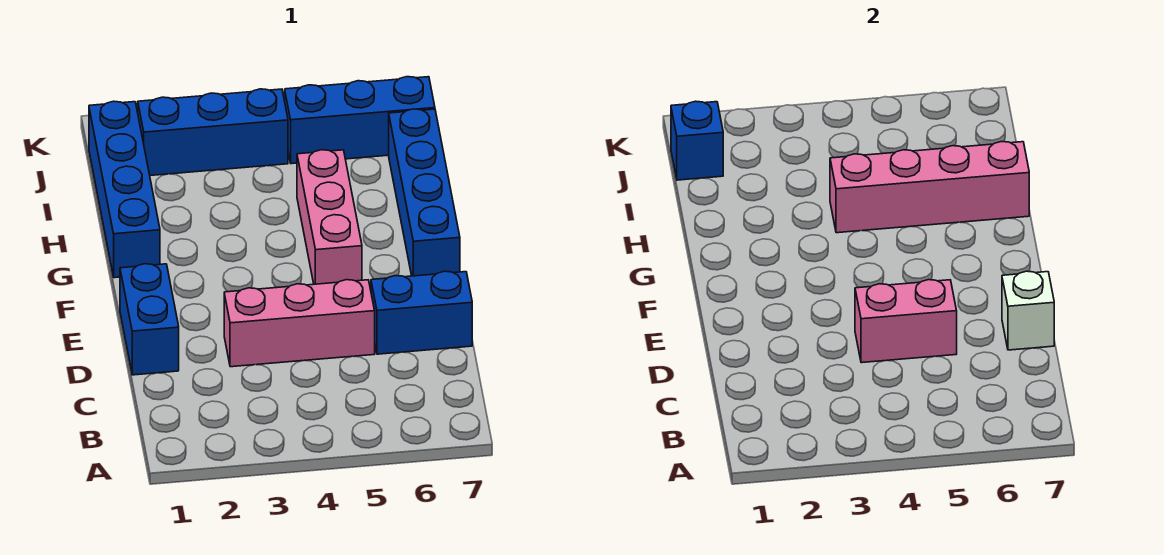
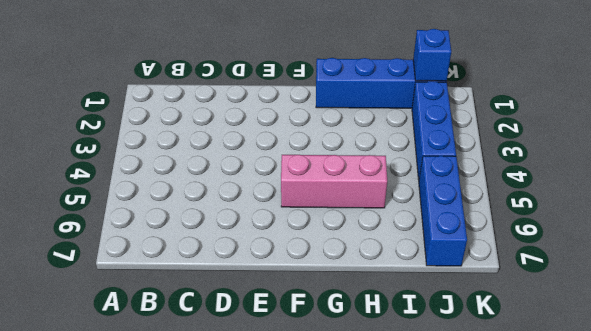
none -> blue 1x2 brick [120,264,179,375]
none -> pink 1x3 brick [224,280,375,367]
none -> blue 1x2 brick [371,271,472,354]

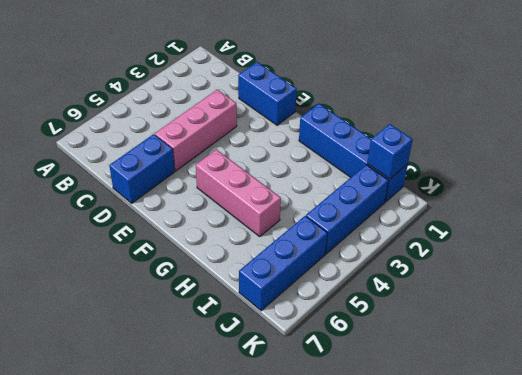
none -> blue 1x4 brick [389,109,460,276]
none -> pink 1x2 brick [855,280,957,363]
none -> white 1x1 brick [1002,271,1054,350]

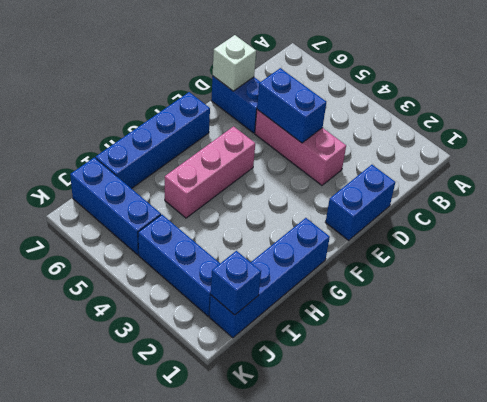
blue 1x2 brick [257,68,326,143] -> pink 1x2 brick [855,280,957,363]
none -> pink 1x4 brick [830,142,1029,233]

